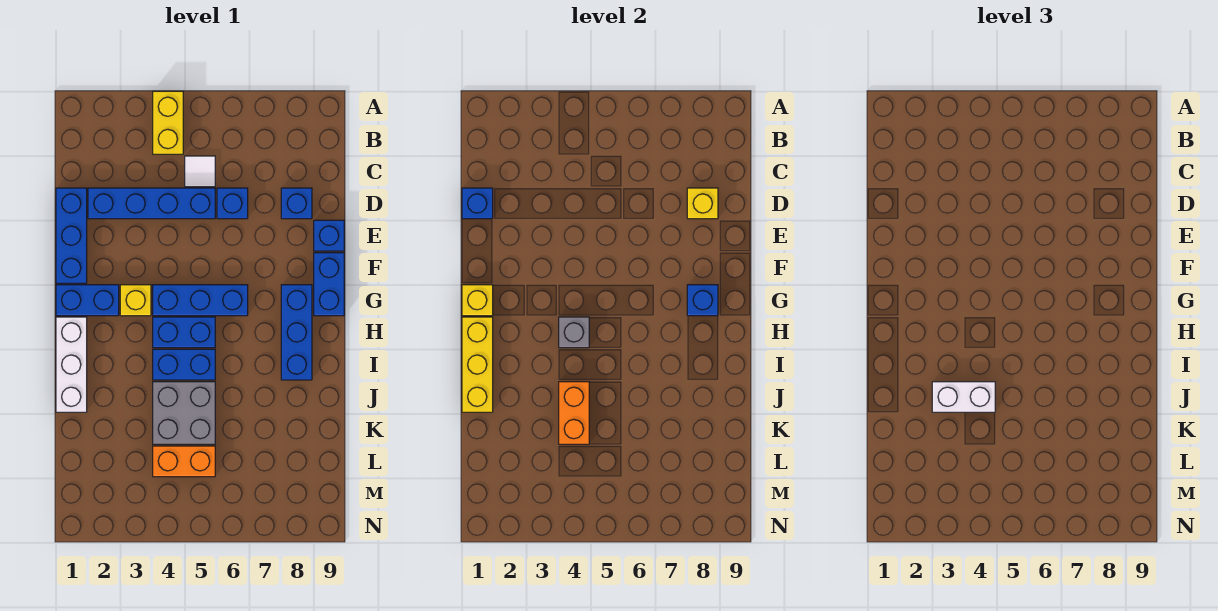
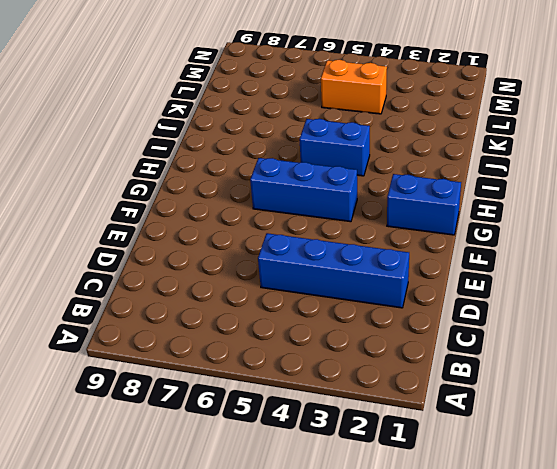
none -> yellow 1x2 brick [153,91,183,154]
none -> white 1x1 tile [185,156,215,187]
none -> blue 1x3 brick [56,188,87,283]

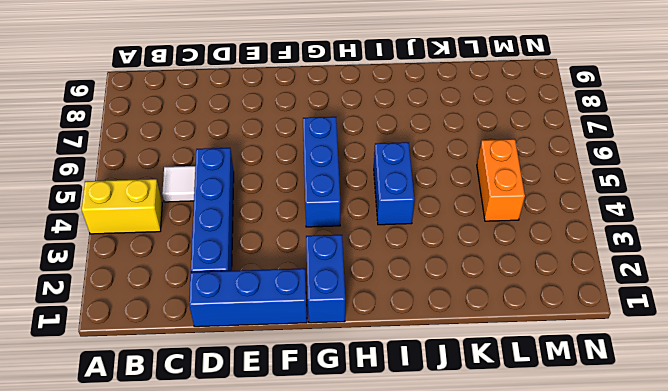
none -> blue 1x1 brick [217,188,248,219]
none -> blue 1x1 brick [281,188,312,219]
none -> blue 1x1 brick [314,220,344,251]

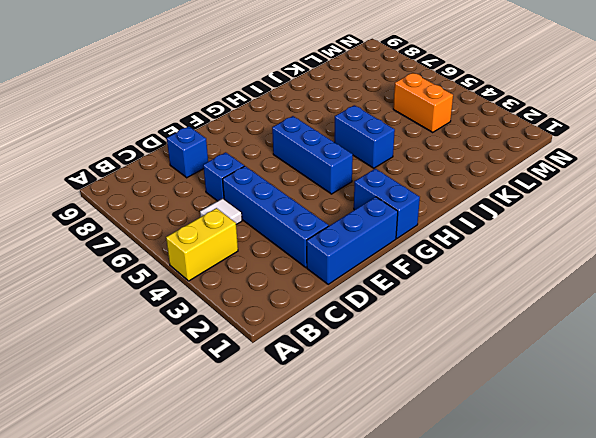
none -> blue 1x1 brick [314,220,344,251]
none -> blue 1x2 brick [314,253,344,316]
none -> yellow 1x1 brick [120,285,151,316]

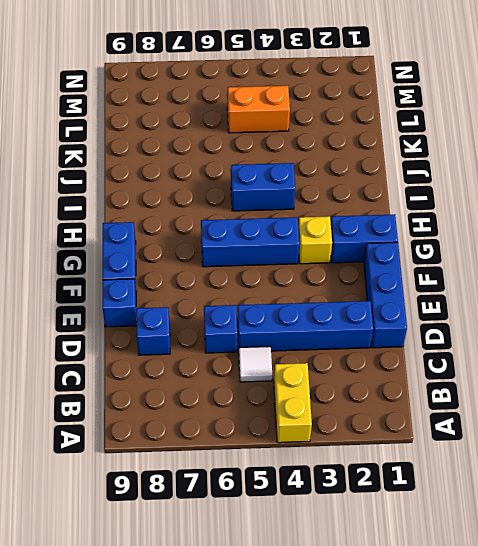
none -> blue 1x3 brick [281,285,312,380]
none -> white 1x3 brick [56,317,87,412]
none -> blue 1x2 brick [153,317,215,348]

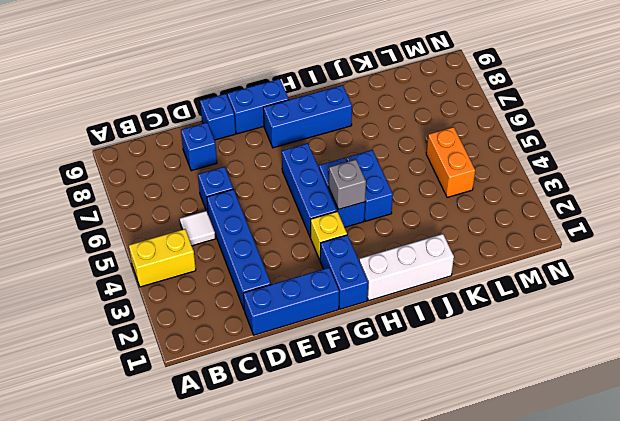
none -> grey 2x2 brick [153,382,215,444]
none -> blue 1x1 brick [462,188,493,219]
none -> yellow 1x1 brick [687,188,718,219]

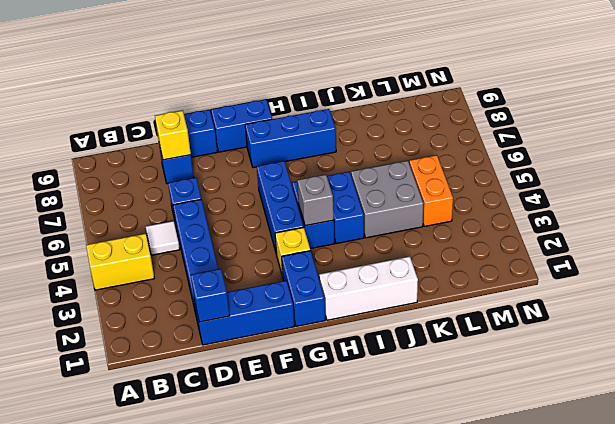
none -> yellow 1x1 brick [462,285,493,316]
none -> blue 1x1 brick [687,285,718,316]
none -> yellow 1x3 brick [462,317,493,412]

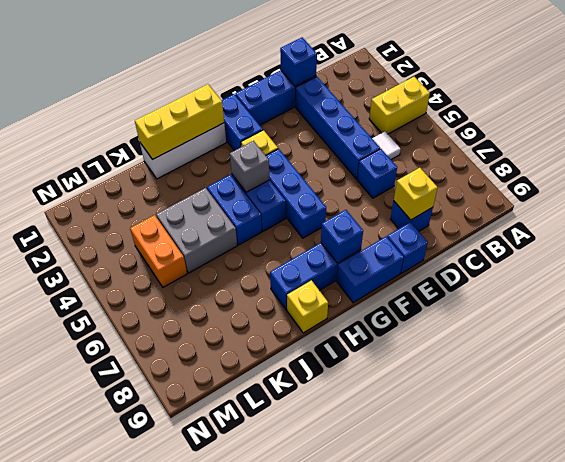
yellow 1x1 brick [287,280,328,333] -> yellow 1x1 brick moved to [462,285,493,316]
none -> orange 1x2 brick [559,382,589,444]
none -> white 1x2 brick [932,382,995,412]

